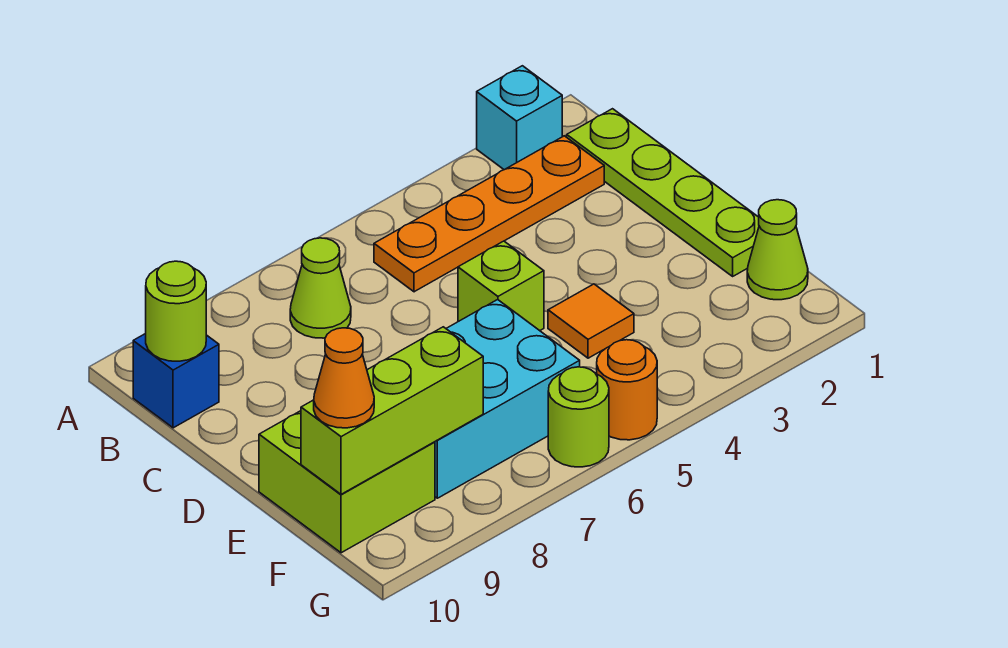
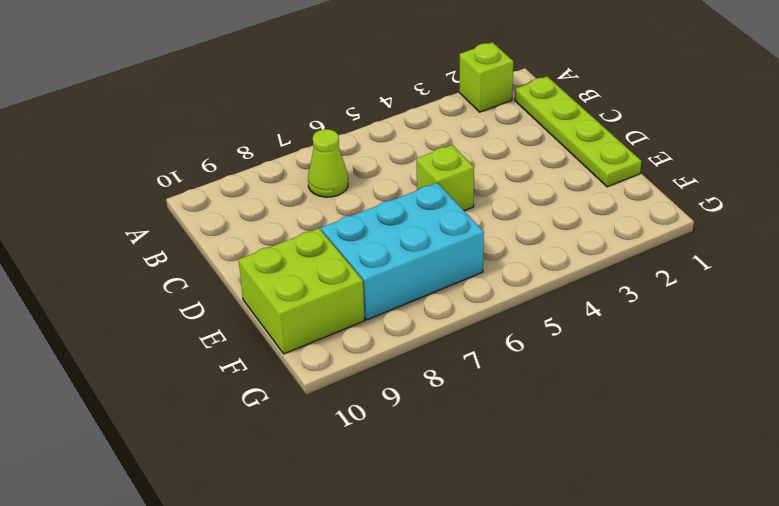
lime 1x1 brick [459,42,513,112] -> cyan 1x1 brick [477,66,562,170]
none -> orange 1x4 plate [374,136,604,292]
none -> blue 1x1 brick [133,334,219,428]
none -> orange 1x1 tile [548,284,634,358]

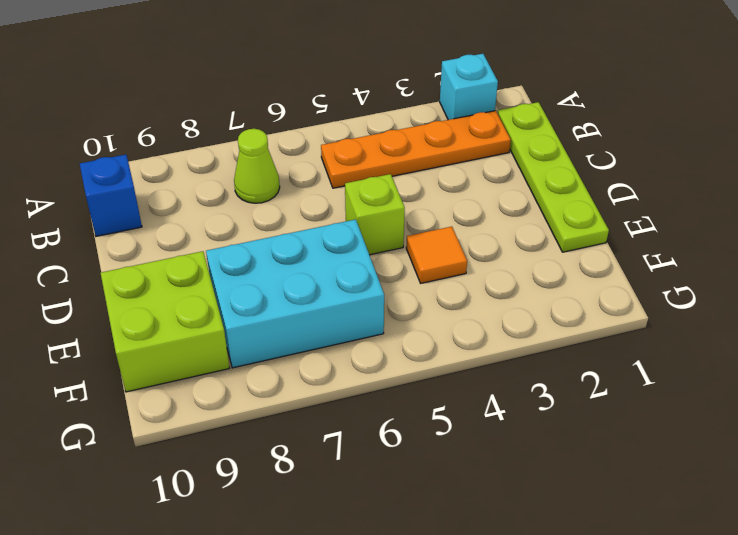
none -> lime 1x1 cone [747,200,808,300]
none -> orange 1x1 round brick [597,340,657,440]
none -> lime 1x1 round brick [548,367,609,467]

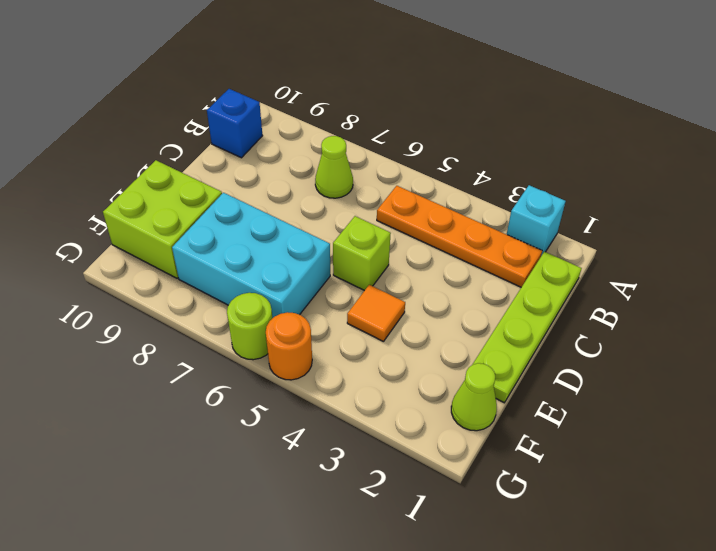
none -> lime 1x1 round brick [146,261,206,361]
none -> lime 1x3 brick [301,327,483,494]
none -> orange 1x1 cone [314,328,374,428]

